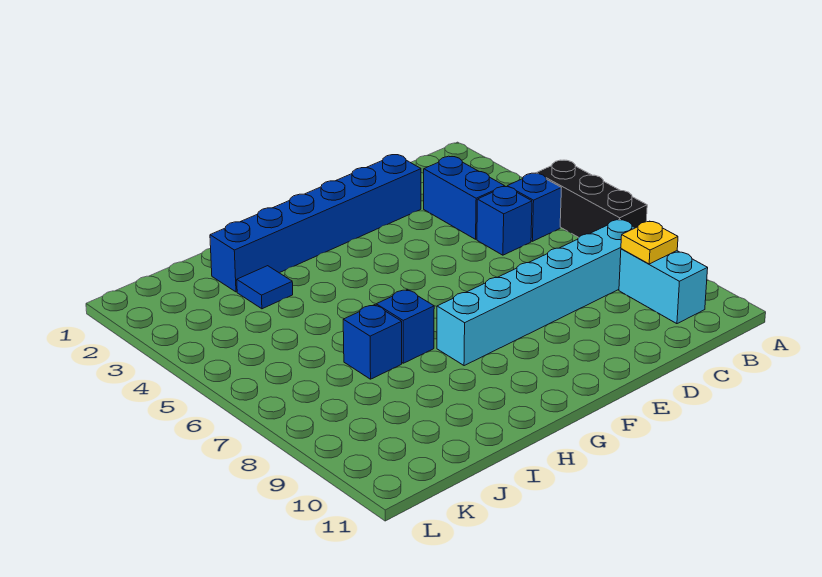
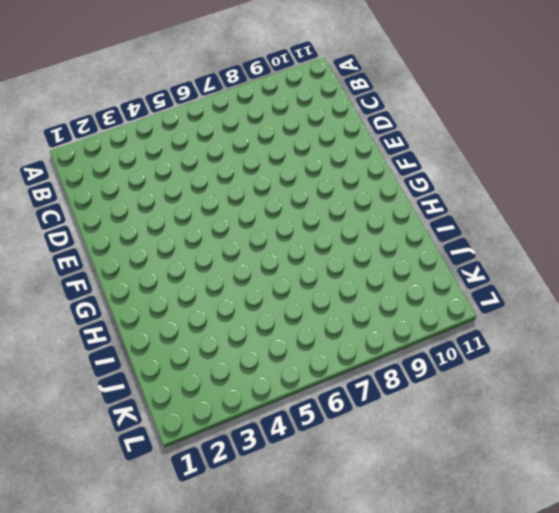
none -> black 1x3 brick [537,160,647,237]
none -> blue 1x1 brick [507,173,561,241]

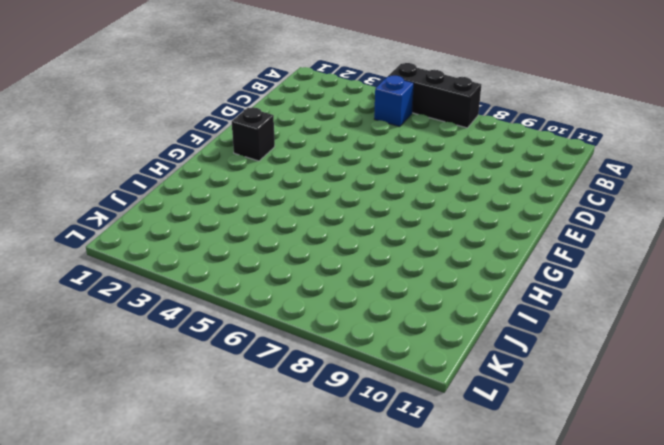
black 1x1 brick [232,107,275,161] -> blue 1x6 brick [210,155,421,292]
none -> cyan 1x6 brick [437,219,635,366]
none -> cyan 1x2 brick [619,249,708,324]

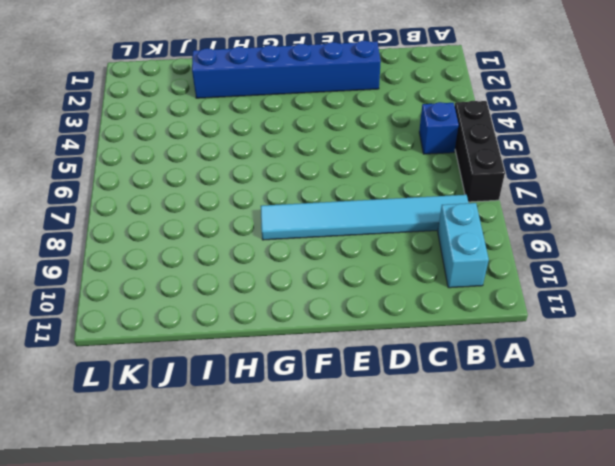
cyan 1x6 tile [261,195,468,240] -> cyan 1x6 brick [437,219,635,366]
none -> blue 1x2 brick [424,156,505,239]
none -> blue 1x1 brick [477,187,532,255]

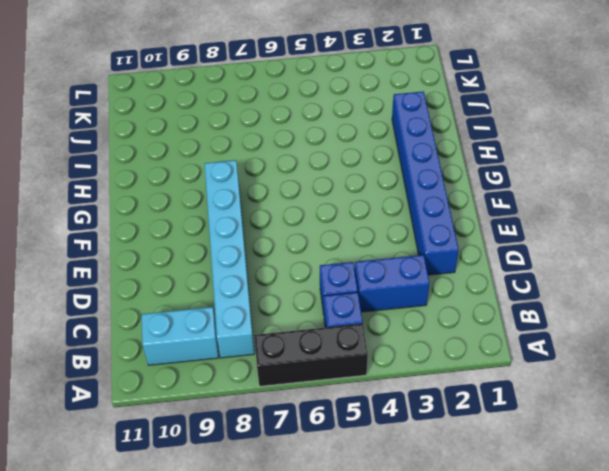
none -> blue 1x1 brick [376,289,434,363]
none -> blue 1x1 tile [237,266,293,309]

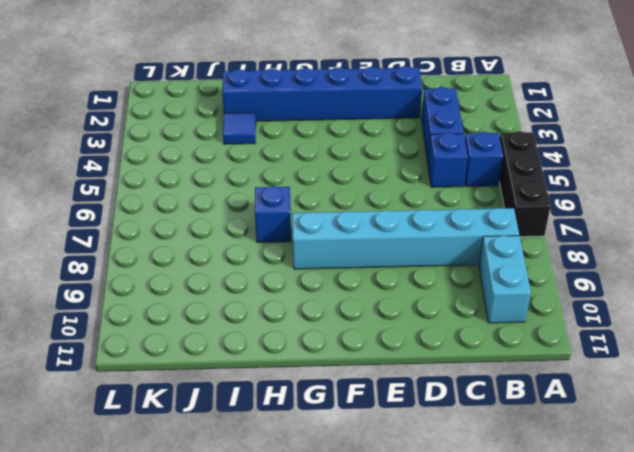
none -> blue 1x1 brick [343,305,402,379]
none -> yellow 1x1 plate [621,221,678,264]

